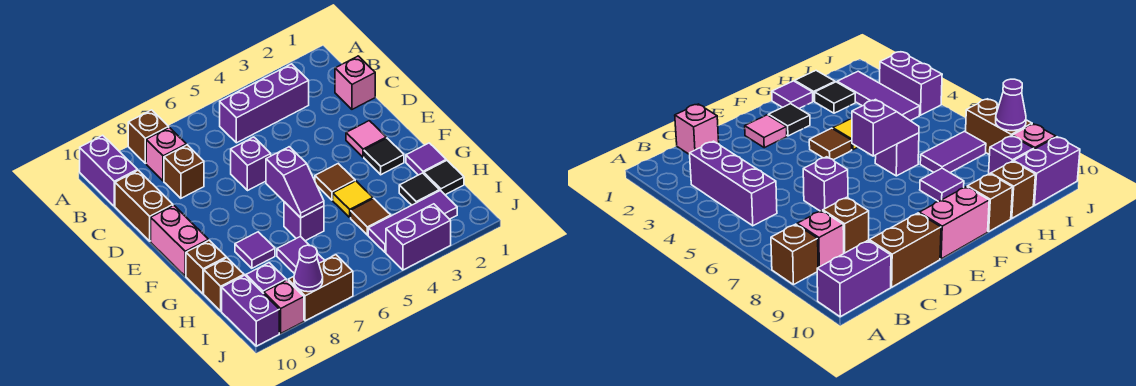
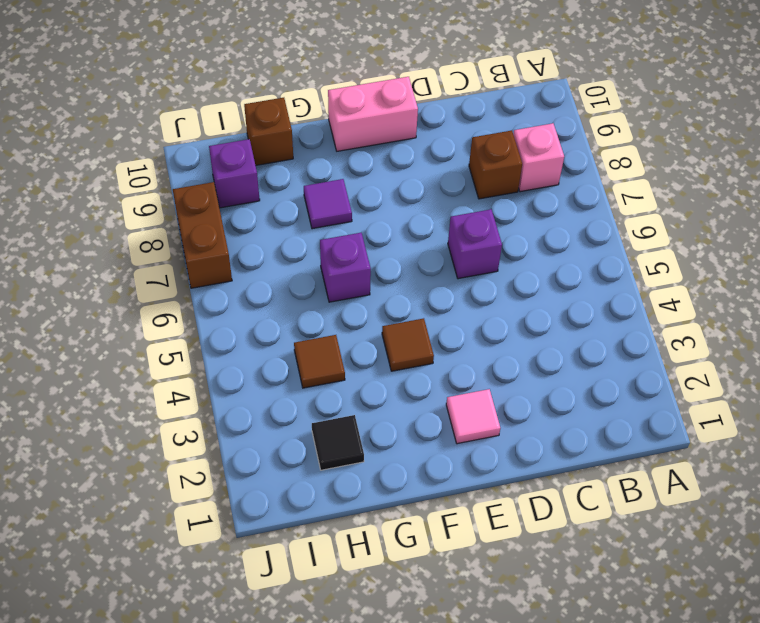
none -> brown 1x1 brick [128,110,169,163]
none -> purple 1x2 brick [80,135,137,206]
none -> purple 1x3 brick [220,64,309,143]
none -> pink 1x1 brick [335,56,375,109]

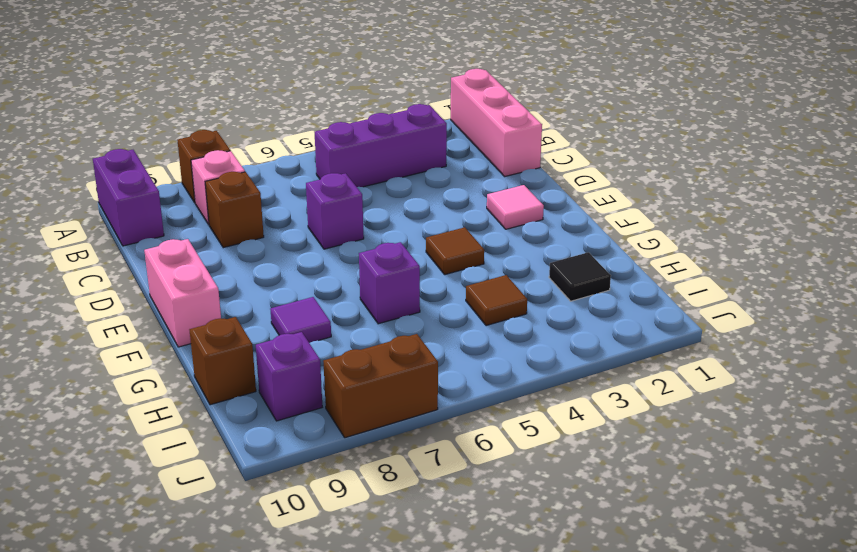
pink 1x3 brick [451,69,542,176] -> pink 1x1 brick [335,56,375,109]
none -> brown 1x2 brick [115,170,173,241]
none -> black 1x1 tile [364,138,404,175]
none -> purple 1x1 tile [406,143,446,175]
none -> yellow 1x1 tile [333,181,373,217]

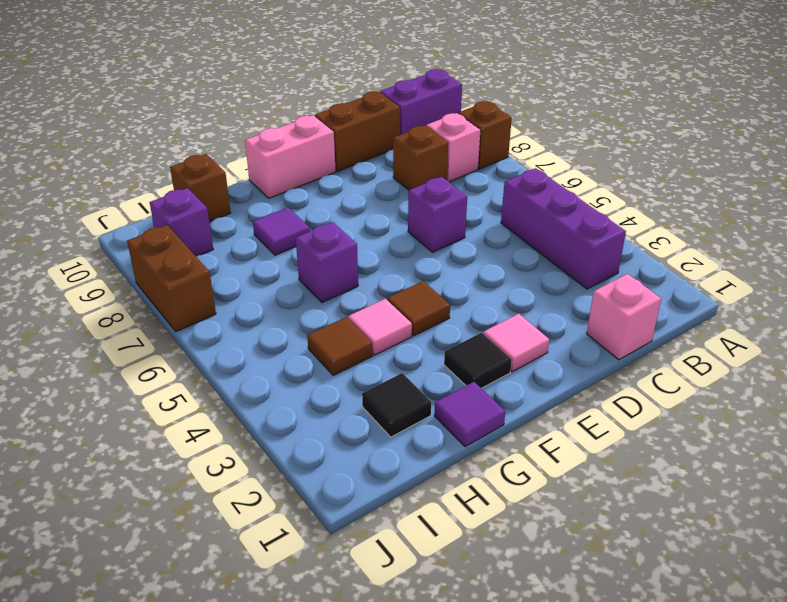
pink 1x1 tile [348,299,412,355] -> yellow 1x1 tile [333,181,373,217]
none -> brown 1x1 brick [186,240,226,294]
none -> black 1x1 tile [424,160,464,195]
none -> purple 1x2 tile [277,237,324,274]
none -> purple 1x3 tile [368,190,457,253]

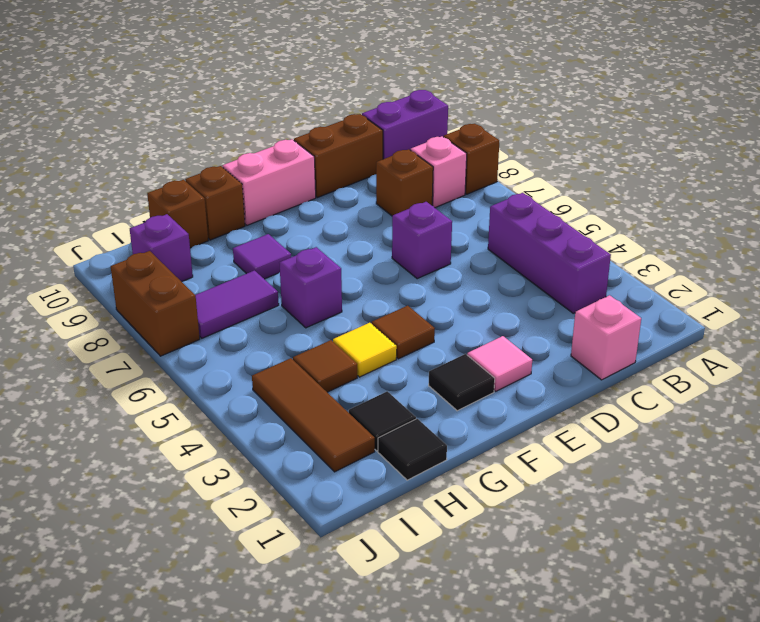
brown 1x3 tile [252,358,375,472] -> purple 1x3 tile [368,190,457,253]
none -> purple 1x1 tile [406,143,446,175]
none -> purple 1x2 brick [222,275,279,346]
none -> purple 1x2 brick [386,204,451,270]
none -> pink 1x1 brick [264,280,304,333]

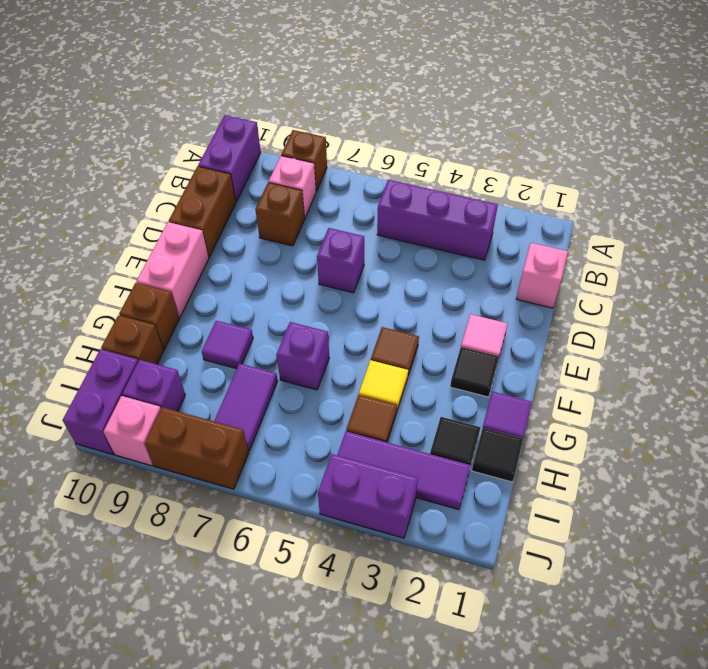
none -> purple 1x2 slope [266,147,324,218]
none -> purple 1x1 cone [294,245,323,292]

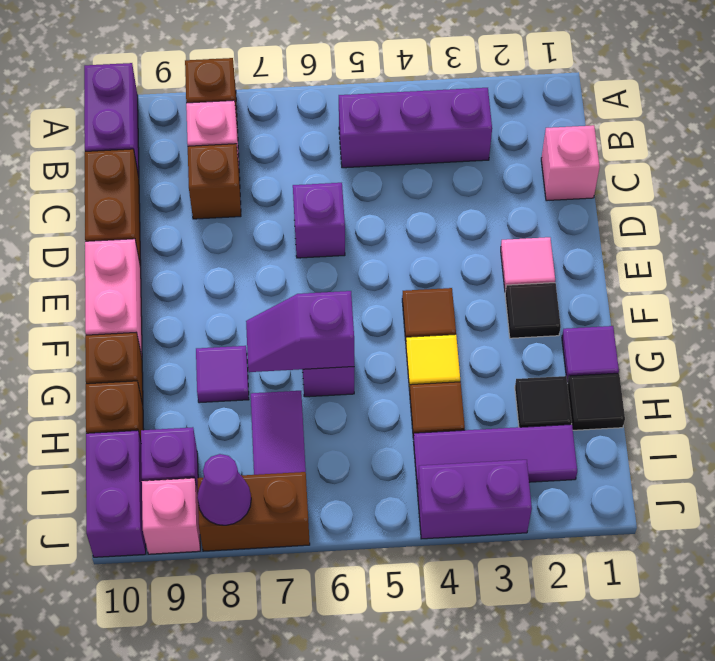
purple 1x2 slope [246,291,354,372] -> purple 1x2 slope turned to [266,147,324,218]

